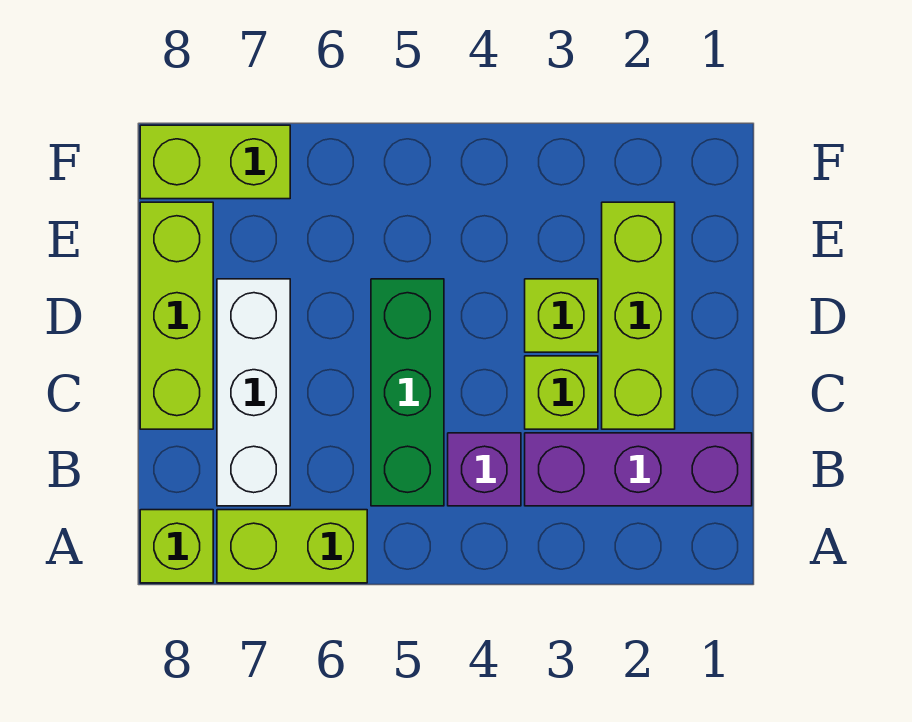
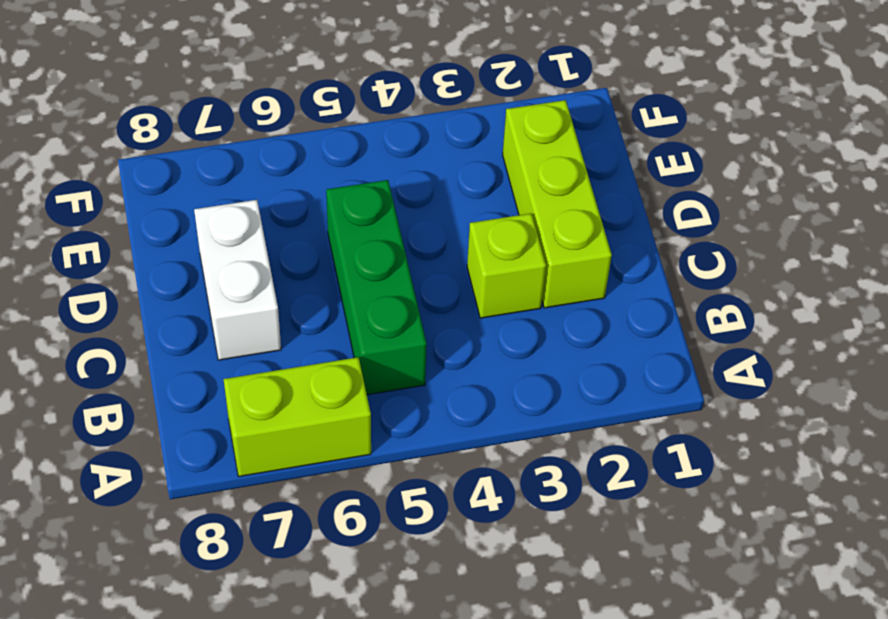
white 1x2 brick [194,200,281,360] -> white 1x3 brick [217,279,290,506]
none -> lime 1x1 brick [140,510,213,583]
none -> purple 1x3 brick [525,433,752,506]

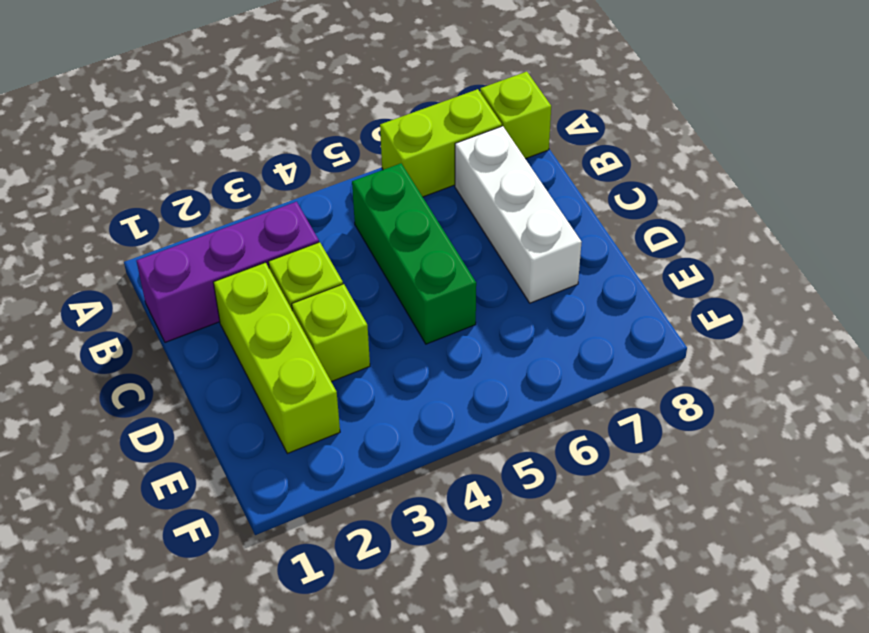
none -> purple 1x1 brick [448,433,521,506]
none -> lime 1x3 brick [140,202,213,429]

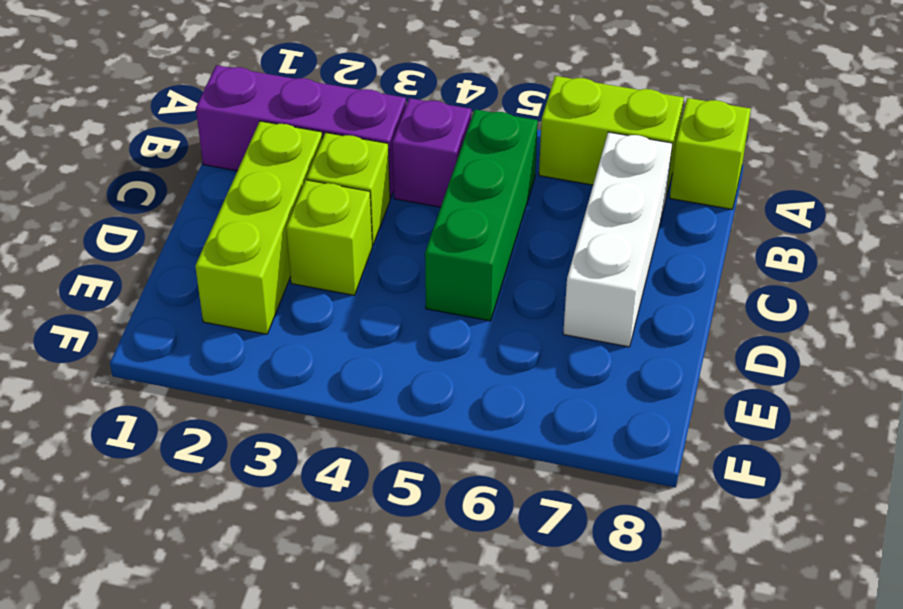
none -> lime 1x3 brick [140,202,213,429]
none -> lime 1x2 brick [140,125,290,199]

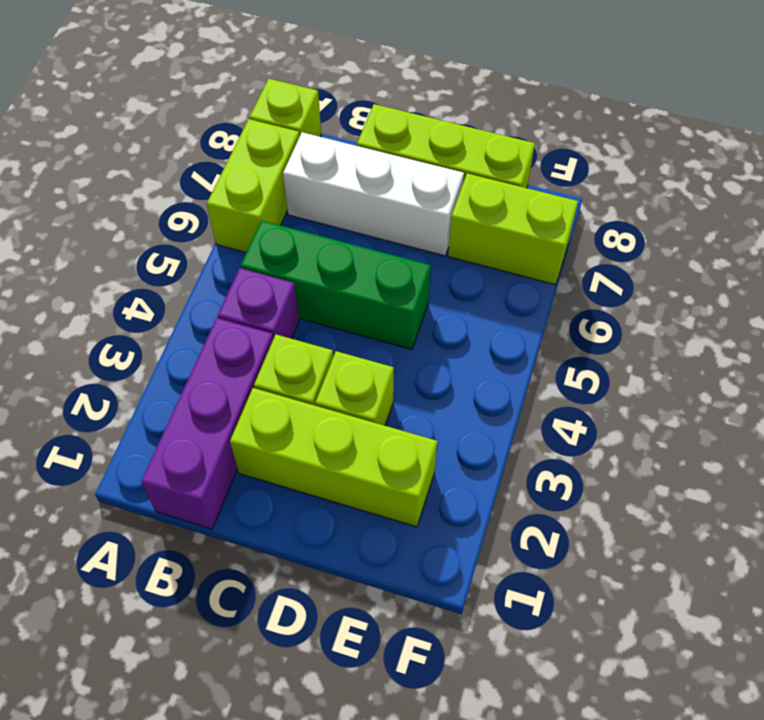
lime 1x2 brick [448,173,578,285] -> lime 1x2 brick turned to [140,125,290,199]

